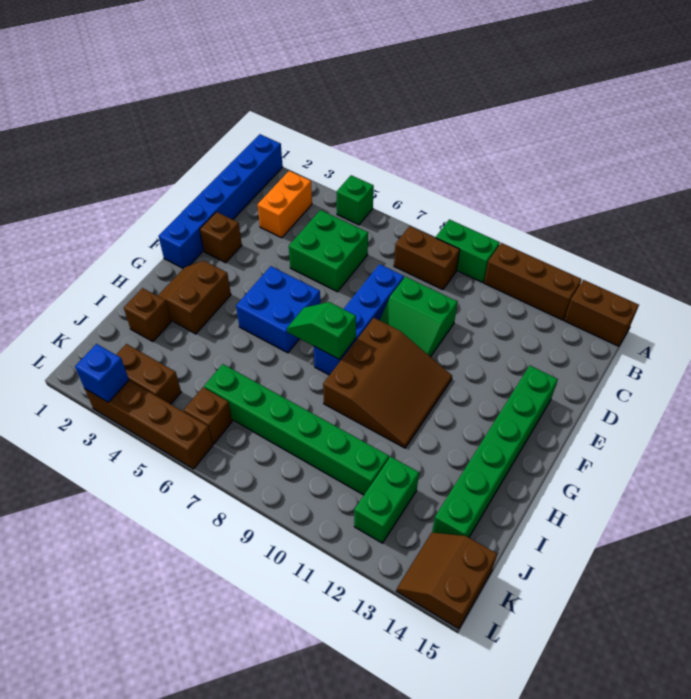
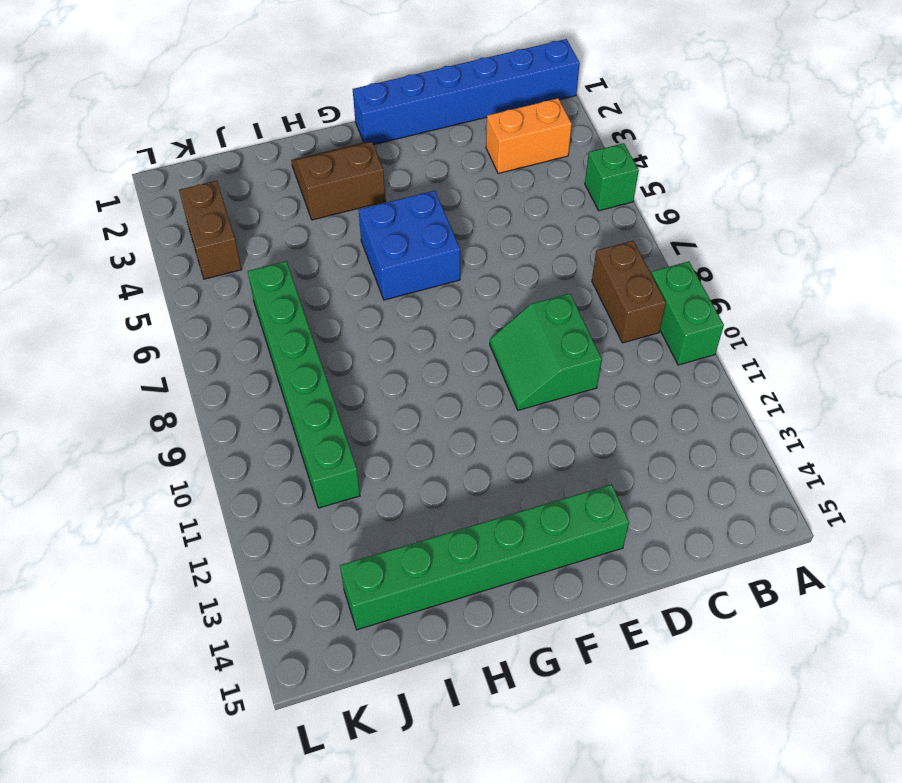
none -> brown 1x3 brick [484,243,582,320]
none -> brown 1x2 brick [564,280,639,346]
none -> green 2x2 brick [289,210,368,292]

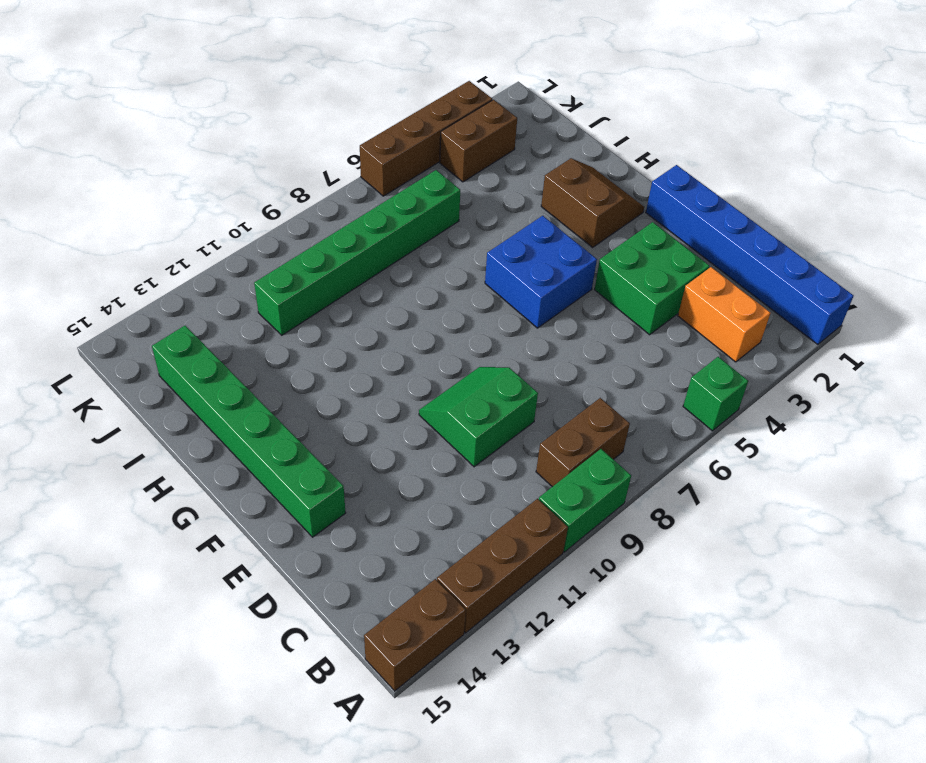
green 2x2 brick [595,222,709,335] -> green 2x2 brick moved to [289,210,368,292]
none -> blue 1x4 brick [314,264,404,375]
none -> brown 1x1 brick [200,212,242,263]
none -> brown 3x3 slope [323,318,452,448]

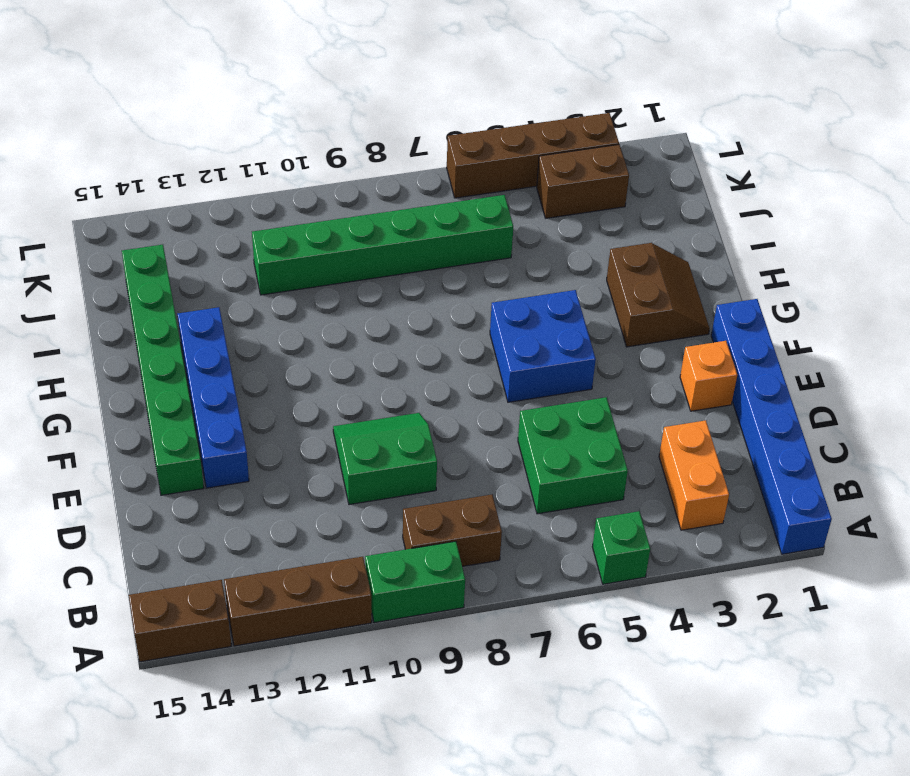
orange 1x1 brick [680,341,737,411] -> brown 1x1 brick [200,212,242,263]
blue 1x4 brick [178,307,249,488] -> blue 1x4 brick moved to [314,264,404,375]
none -> brown 3x3 slope [323,318,452,448]
none -> brown 1x1 brick [124,288,171,342]
none -> green 1x2 brick [354,456,419,543]

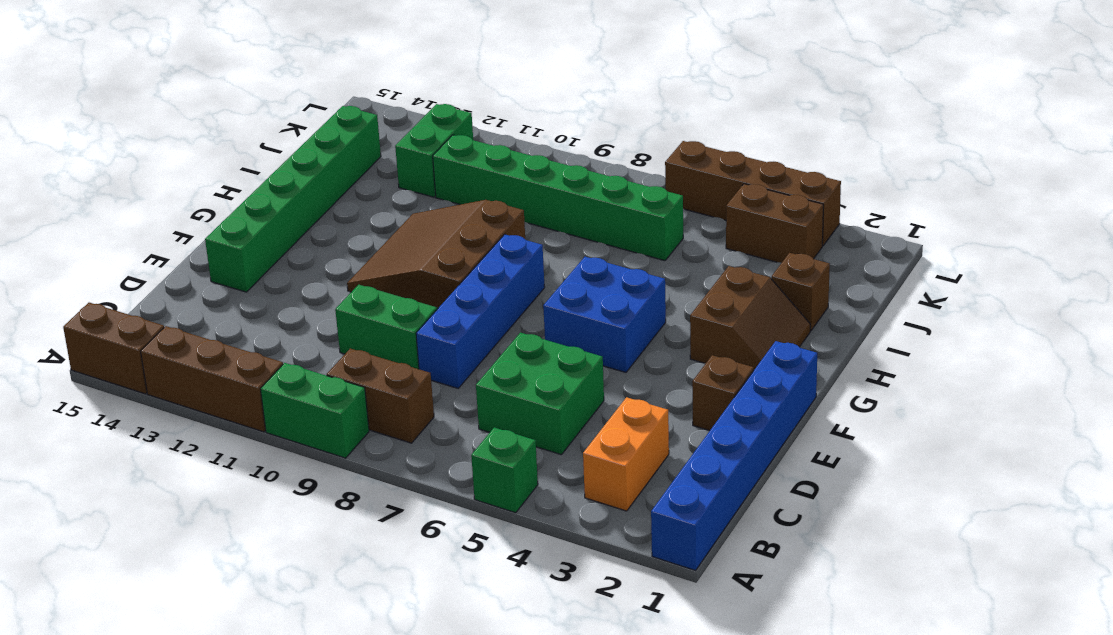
none -> brown 1x1 brick [184,387,232,444]
none -> brown 2x2 slope [396,532,497,629]
none -> green 1x2 slope [287,302,356,359]

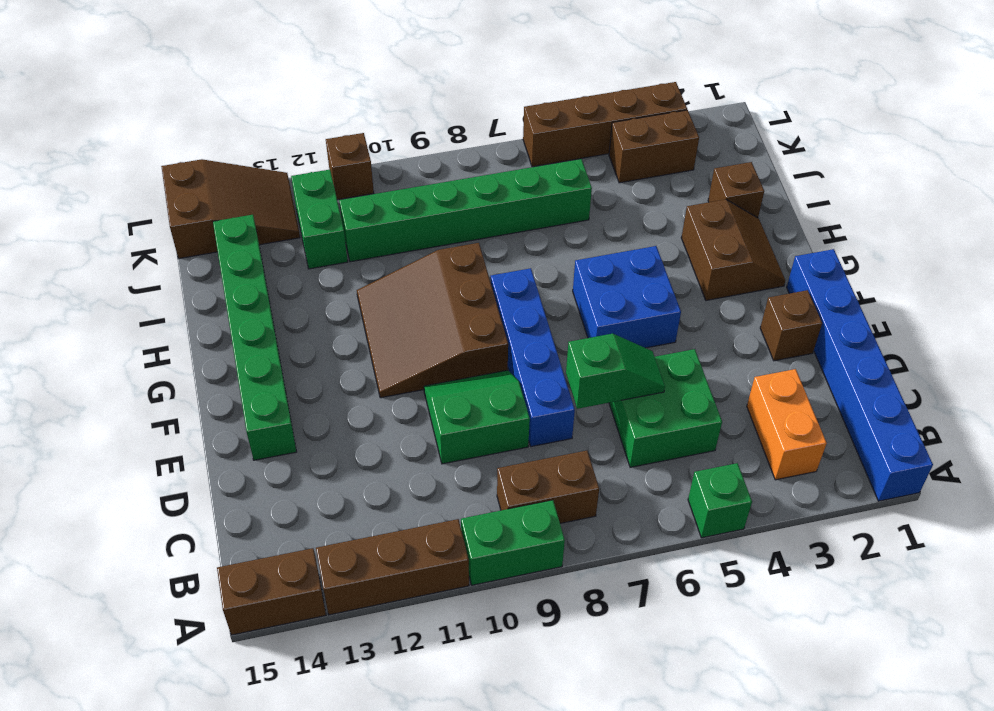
green 1x2 slope [566,334,665,409] -> green 1x2 slope moved to [287,302,356,359]
brown 2x3 slope [161,159,300,259] -> brown 2x2 slope [396,532,497,629]
brown 1x1 brick [326,133,374,200] -> brown 1x1 brick moved to [184,387,232,444]
none -> blue 1x1 brick [75,344,129,402]

